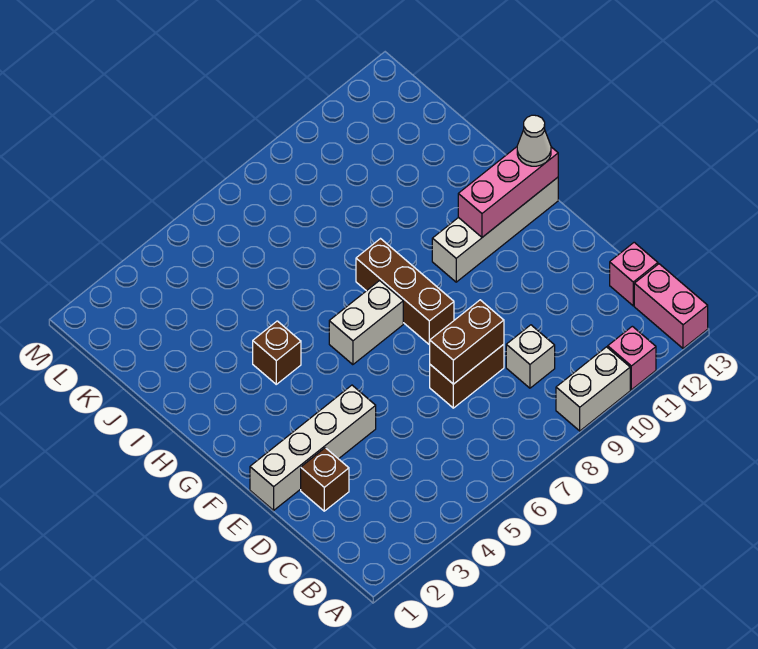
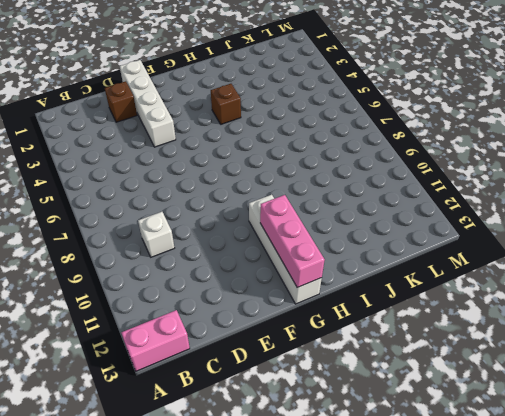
none -> white 1x2 brick [556,347,630,431]
none -> pink 1x1 brick [608,326,656,390]
none -> pink 1x1 brick [610,242,658,306]

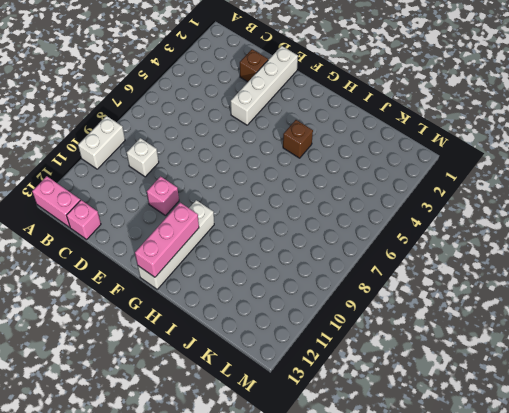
pink 1x1 brick [147,176,179,216] -> pink 1x1 brick moved to [608,326,656,390]
none -> brown 1x2 brick [430,344,504,408]
none -> brown 1x3 brick [356,239,454,345]
none -> white 1x2 brick [329,281,403,365]

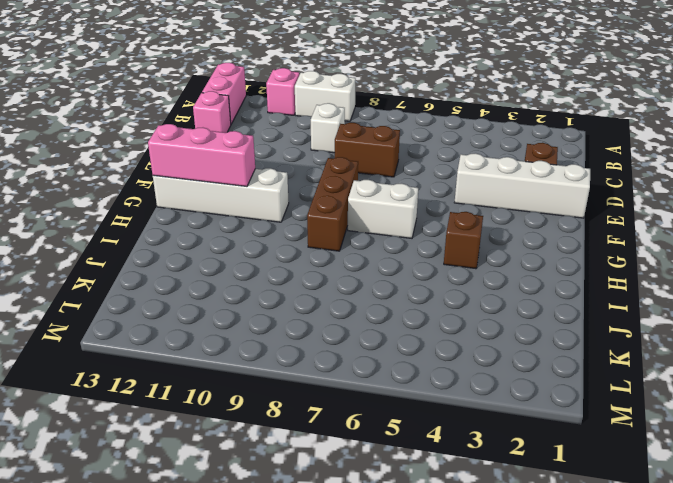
none -> brown 1x2 brick [430,300,504,384]
none -> white 1x1 cone [517,115,551,166]

